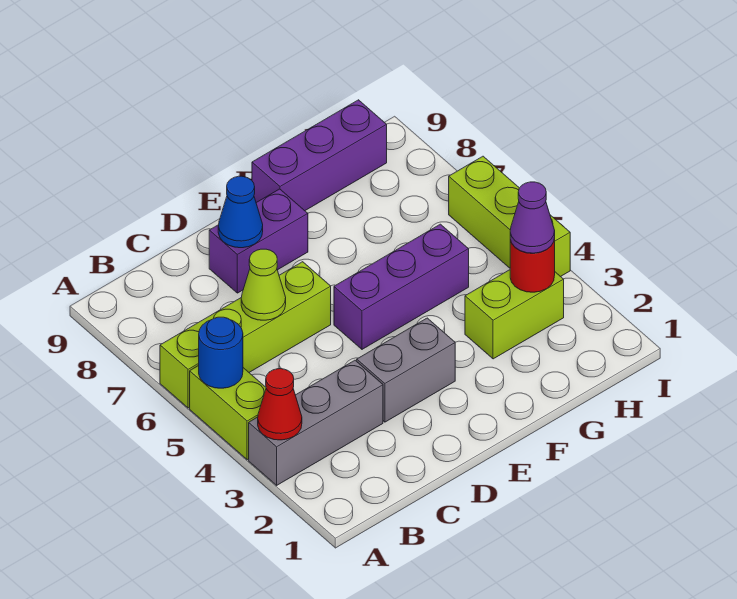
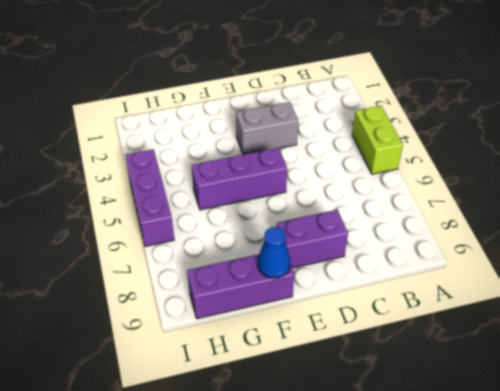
blue 1x1 cone [258,227,290,278] -> blue 1x1 cone moved to [218,176,263,248]
purple 1x3 brick [125,149,174,246] -> lime 1x3 brick [449,156,570,277]
none -> grey 1x3 brick [249,360,383,485]
none -> lime 1x4 brick [160,262,331,408]
none -> lime 1x2 brick [465,270,564,359]

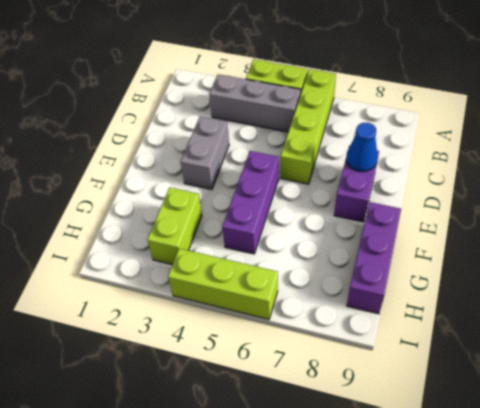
grey 1x3 brick [209,74,301,132] -> grey 1x3 brick turned to [249,360,383,485]
none -> red 1x1 cone [258,369,302,440]
none -> blue 1x1 round brick [199,317,243,388]
none -> lime 1x1 cone [241,249,286,320]

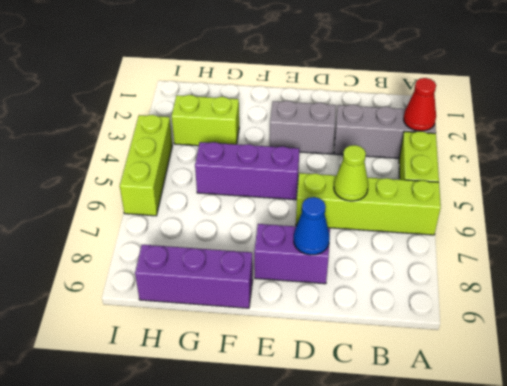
none -> blue 1x1 round brick [199,317,243,388]
none -> red 1x1 round brick [510,237,555,292]
none -> purple 1x1 cone [510,182,555,253]

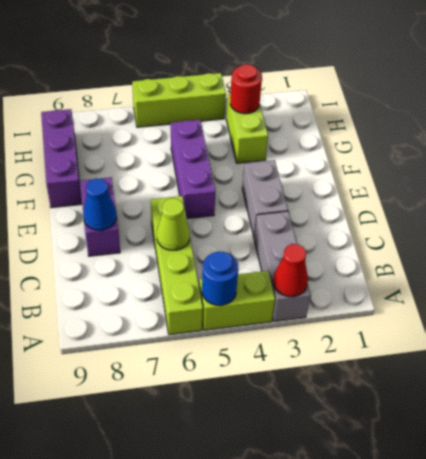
none -> purple 1x1 cone [510,182,555,253]

